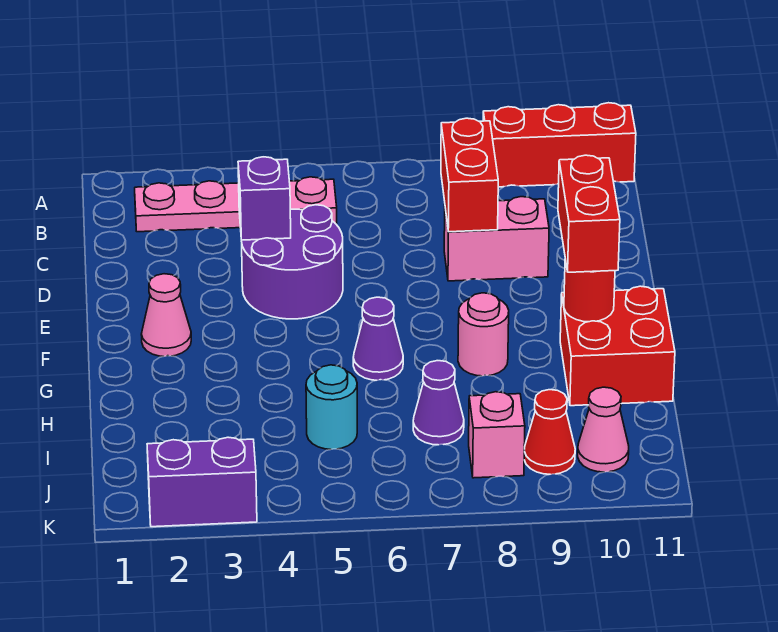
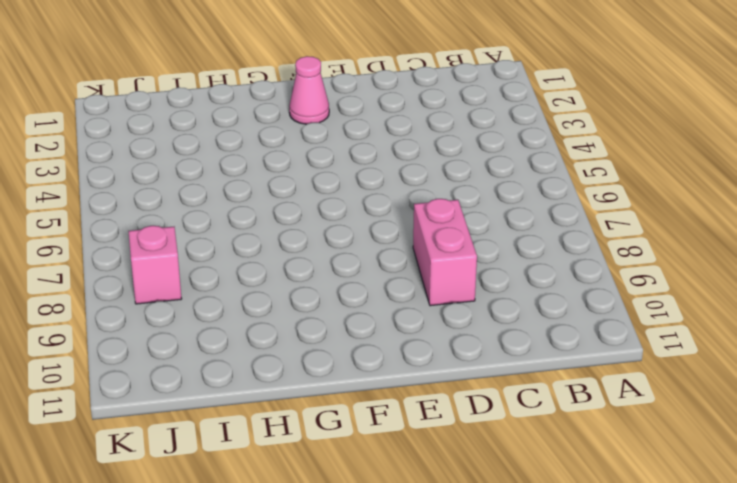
none -> red 1x3 brick [483,103,636,187]
none -> pink 1x4 plate [135,177,337,232]
none -> purple 2x2 round brick [242,205,343,319]

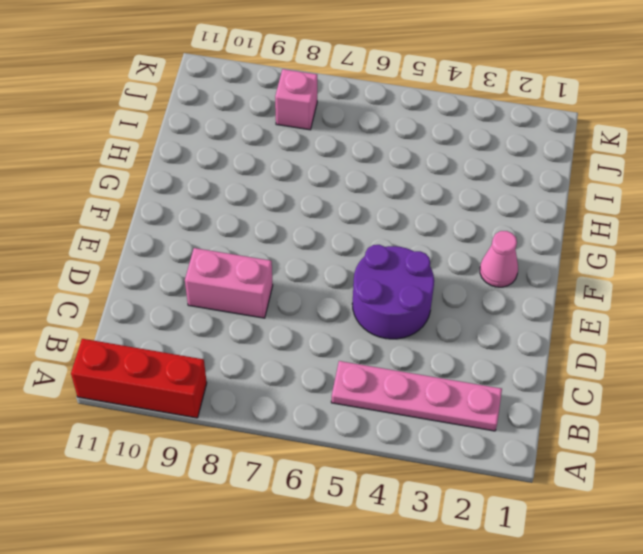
none -> purple 1x1 cone [353,297,403,380]
none -> pink 1x1 round brick [458,293,509,376]
none -> red 2x2 brick [560,286,675,406]

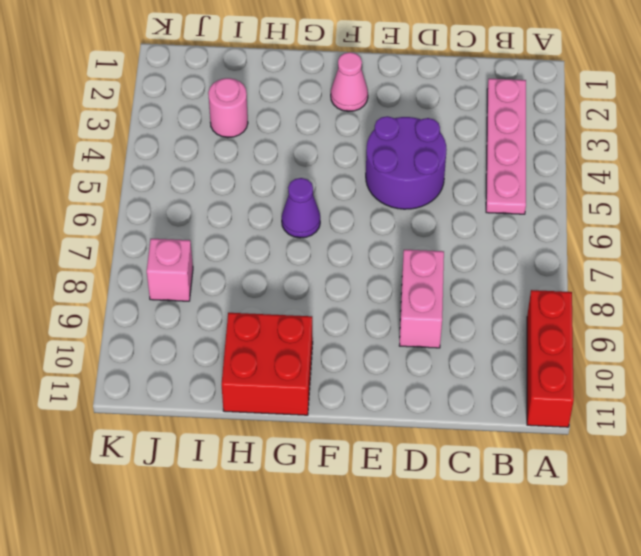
pink 1x1 round brick [208,78,248,138] -> pink 1x1 round brick moved to [458,293,509,376]
none -> cyan 1x1 round brick [306,365,357,449]
none -> purple 1x1 cone [413,361,464,445]
none -> red 1x1 cone [524,390,575,474]

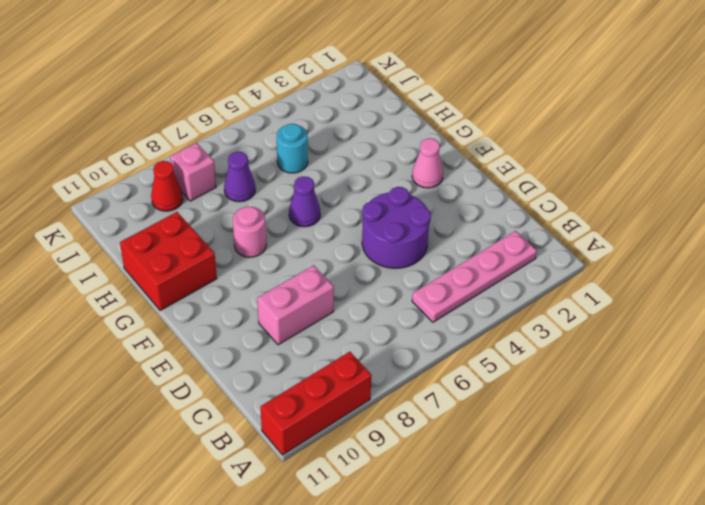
none -> pink 1x1 cone [578,387,629,472]
none -> purple 1x2 brick [147,437,257,527]
none -> red 1x2 brick [441,118,498,232]

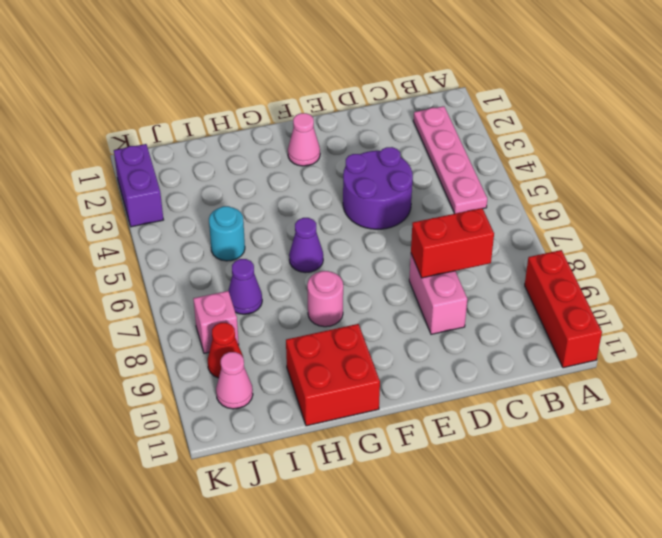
none -> purple 1x1 brick [238,157,291,240]
none -> red 1x1 round brick [564,259,615,322]
none -> red 1x2 brick [558,155,620,272]

